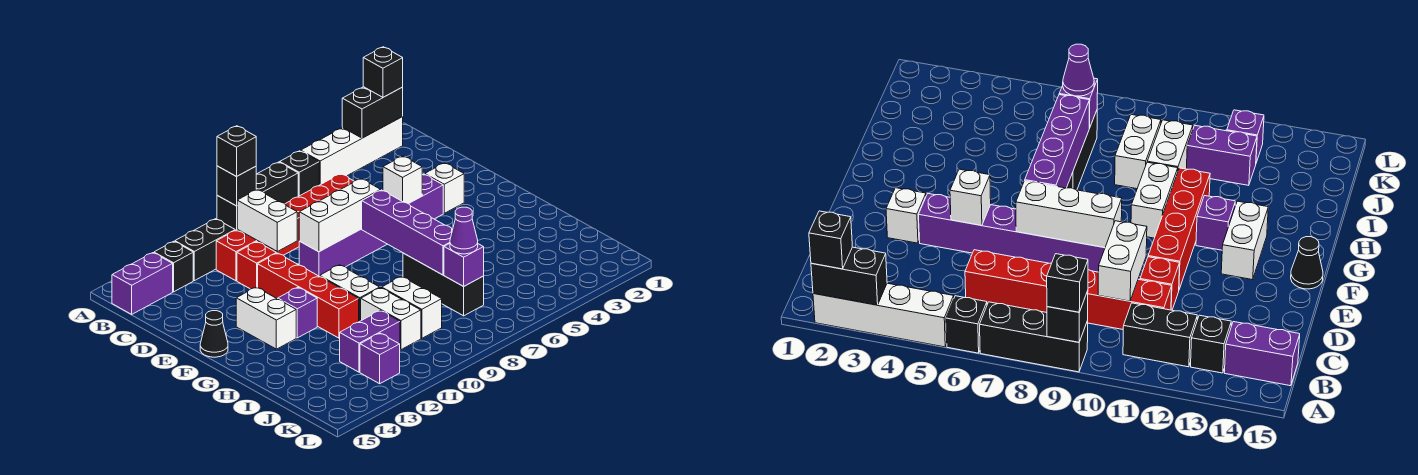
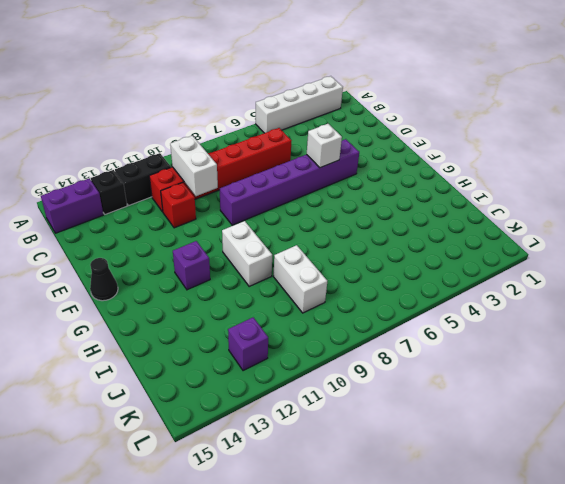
none -> black 1x1 brick [280,151,319,196]
none -> black 1x3 brick [217,162,298,230]
none -> white 1x1 brick [425,163,464,213]
none -> red 1x4 brick [258,253,359,338]

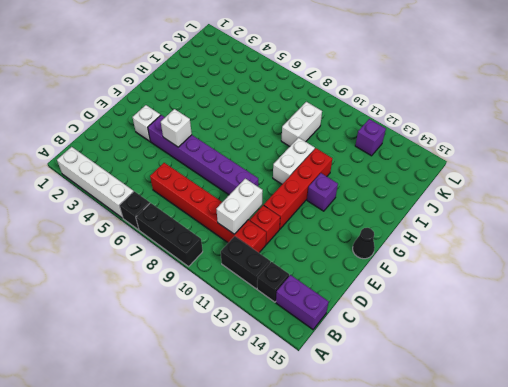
none -> white 1x2 brick [236,287,296,349]
none -> black 1x3 brick [403,253,484,316]
none -> white 1x2 brick [361,288,421,350]
none -> purple 1x2 brick [340,310,400,372]

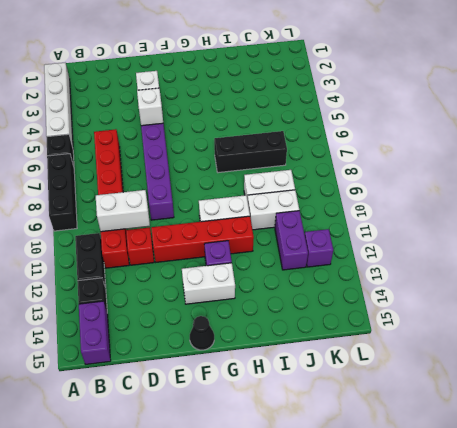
none -> black 1x2 brick [342,87,403,138]
none -> black 1x1 brick [217,166,256,206]
none -> white 1x3 brick [299,179,381,252]
none -> purple 1x4 brick [362,190,453,275]

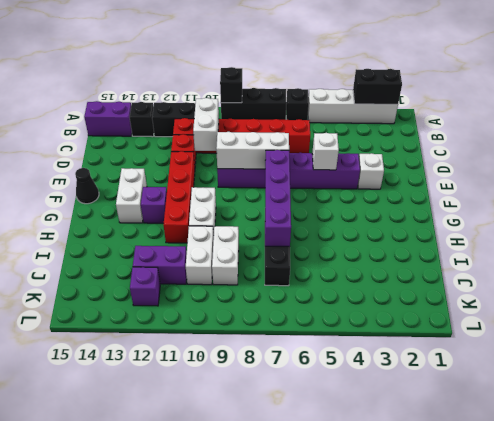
none -> purple 1x1 brick [444,244,484,286]
none -> black 1x1 brick [363,47,403,97]
none -> black 1x1 brick [217,126,256,176]
none -> purple 1x1 cone [450,207,478,254]

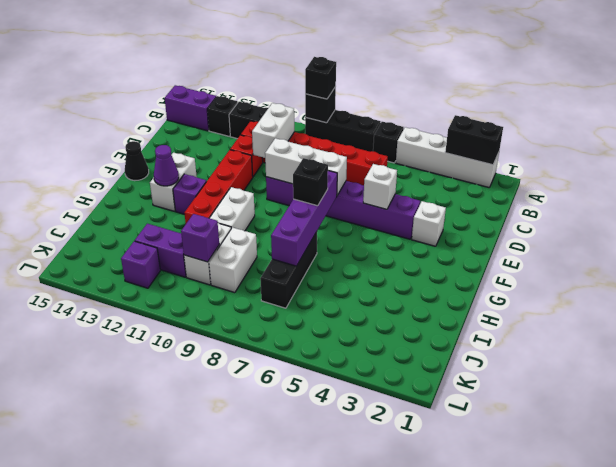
black 1x1 brick [293,158,328,206] -> black 1x1 brick moved to [363,47,403,97]
purple 1x1 cone [154,145,179,186] -> purple 1x1 cone moved to [450,207,478,254]
purple 1x1 brick [181,214,219,262] -> purple 1x1 brick moved to [444,244,484,286]

